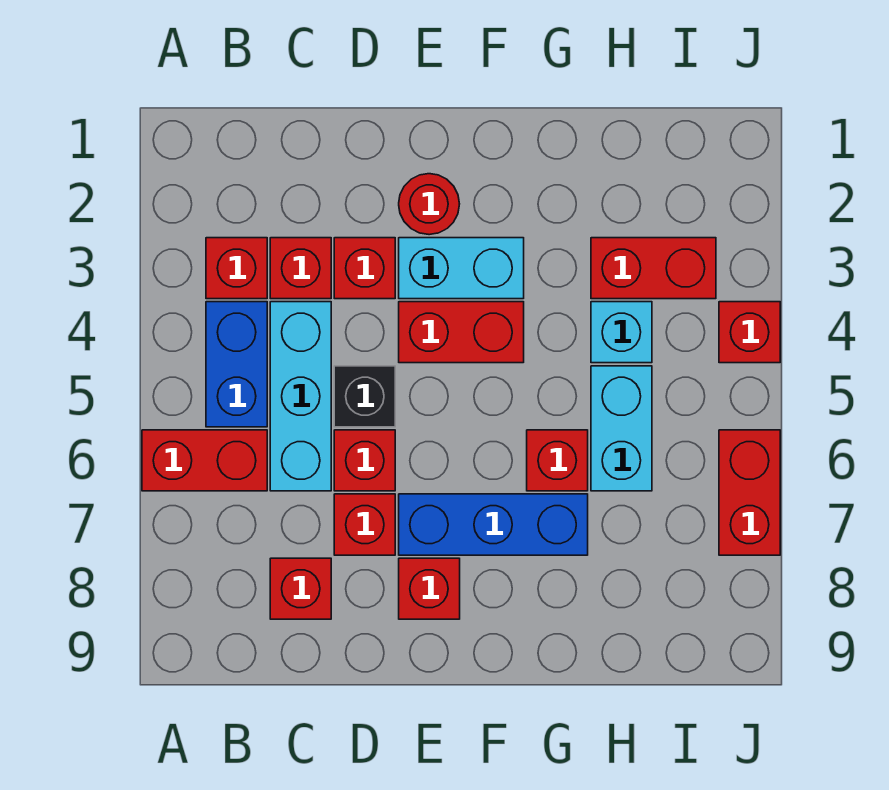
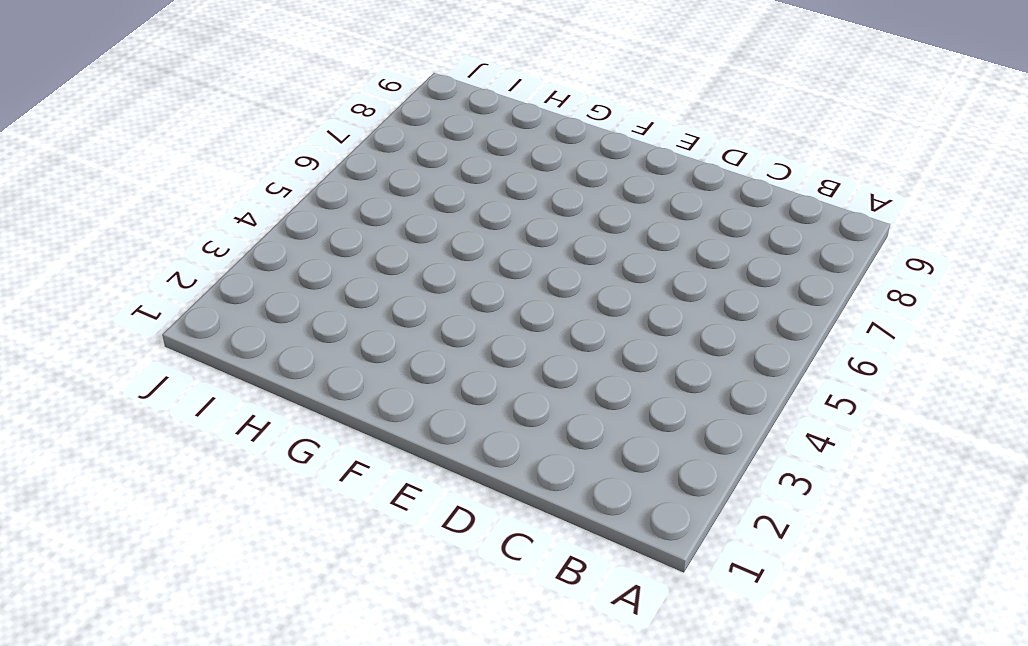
none -> red 1x2 brick [142,430,267,491]
none -> red 1x1 brick [206,238,267,299]
none -> blue 1x2 brick [206,302,267,427]

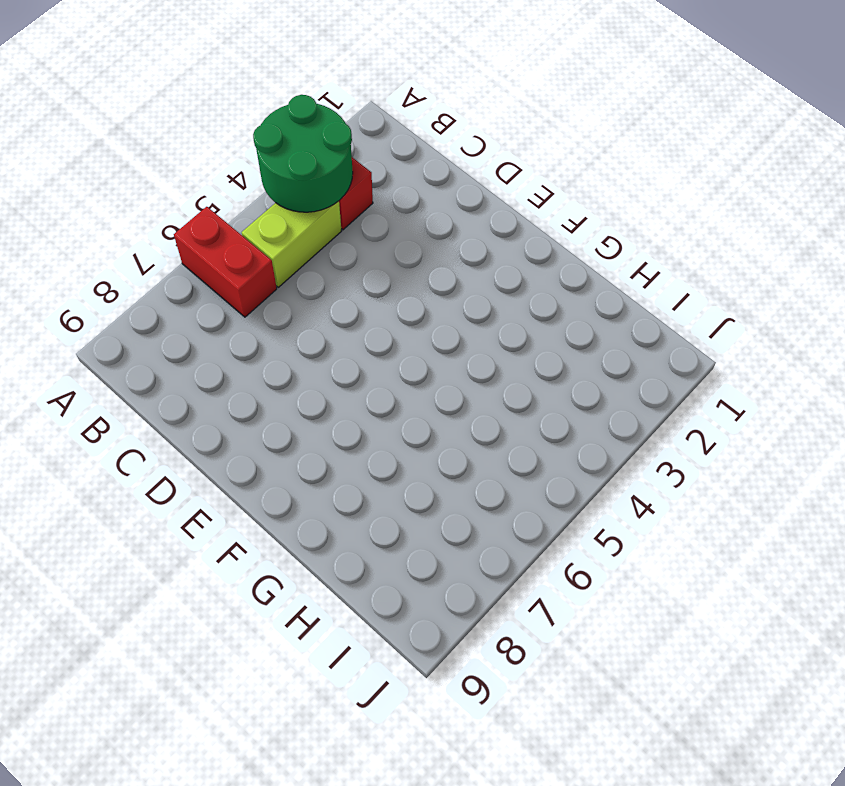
green 2x2 round brick [253,95,353,212] -> none
lime 1x2 brick [242,201,341,287] -> blue 1x2 brick [206,302,267,427]
none -> red 1x1 brick [270,238,331,299]
none -> cyan 1x3 brick [270,302,331,491]
none -> red 1x1 brick [270,558,331,619]

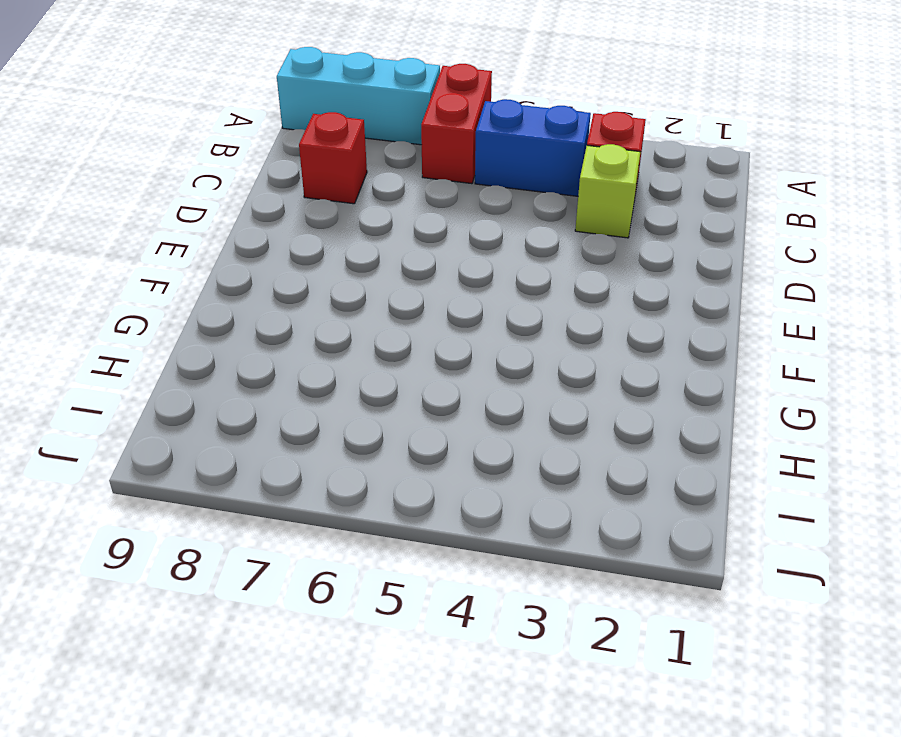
cyan 1x3 brick [277,47,440,145] -> cyan 1x3 brick moved to [270,302,331,491]
lime 1x1 brick [575,144,640,238] -> red 1x1 brick [270,238,331,299]
none -> red 1x1 brick [334,238,395,299]
none -> black 1x1 brick [334,366,395,427]
none -> red 1x1 brick [334,430,395,491]

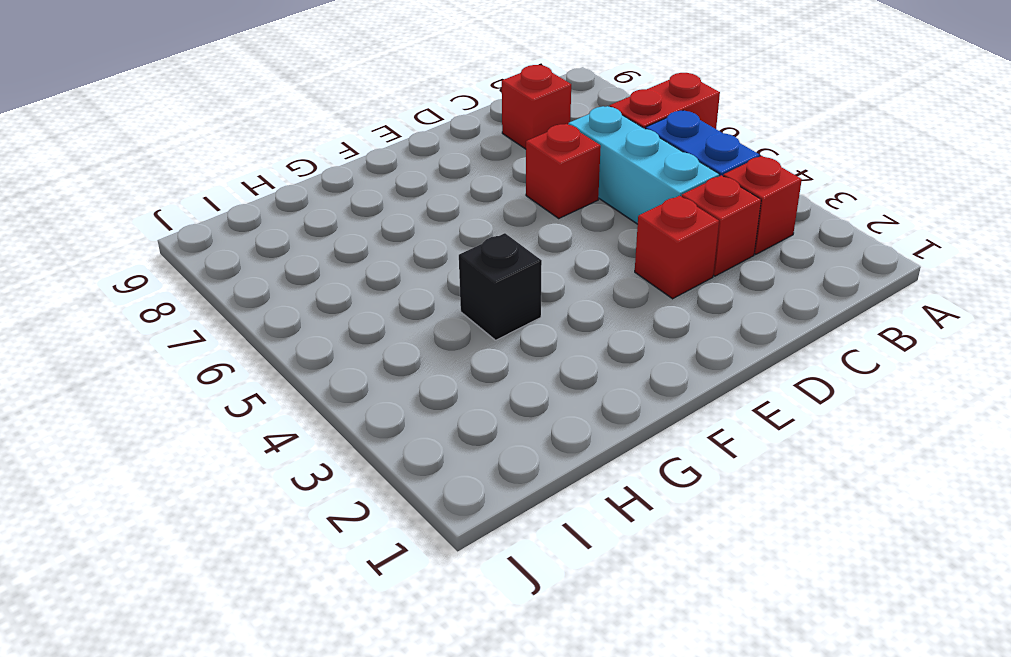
black 1x1 brick [459,233,542,340] -> black 1x1 brick moved to [334,366,395,427]
none -> red 1x1 brick [334,494,395,555]
none -> red 1x1 round brick [399,174,459,235]
none -> cyan 1x2 brick [399,238,524,299]

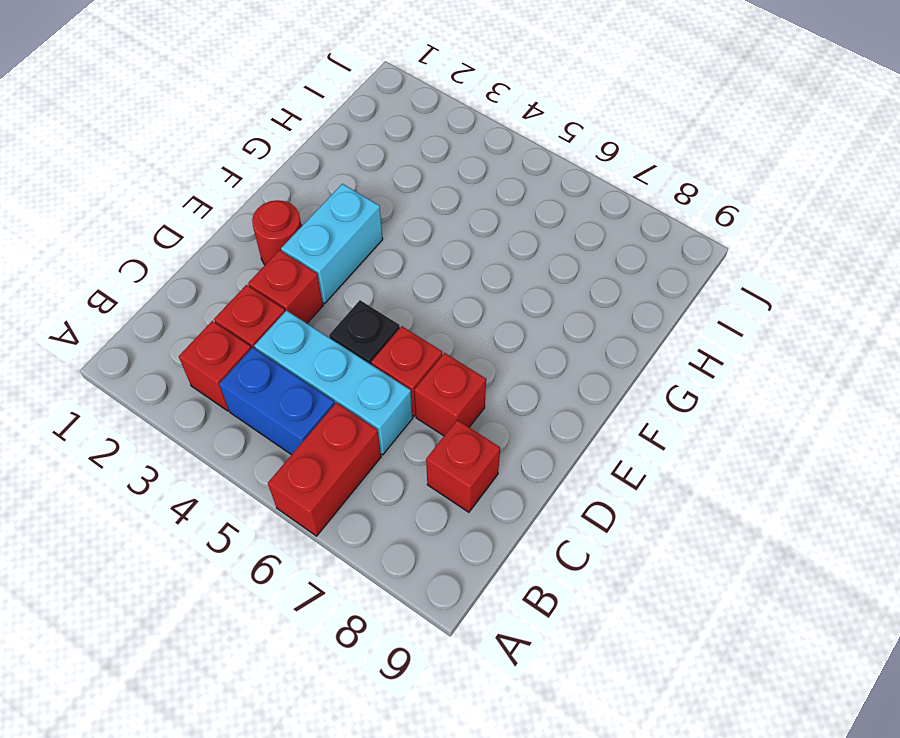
none -> red 1x2 brick [399,302,524,363]
none -> blue 1x3 brick [399,494,588,555]
none -> red 1x1 brick [399,558,460,619]

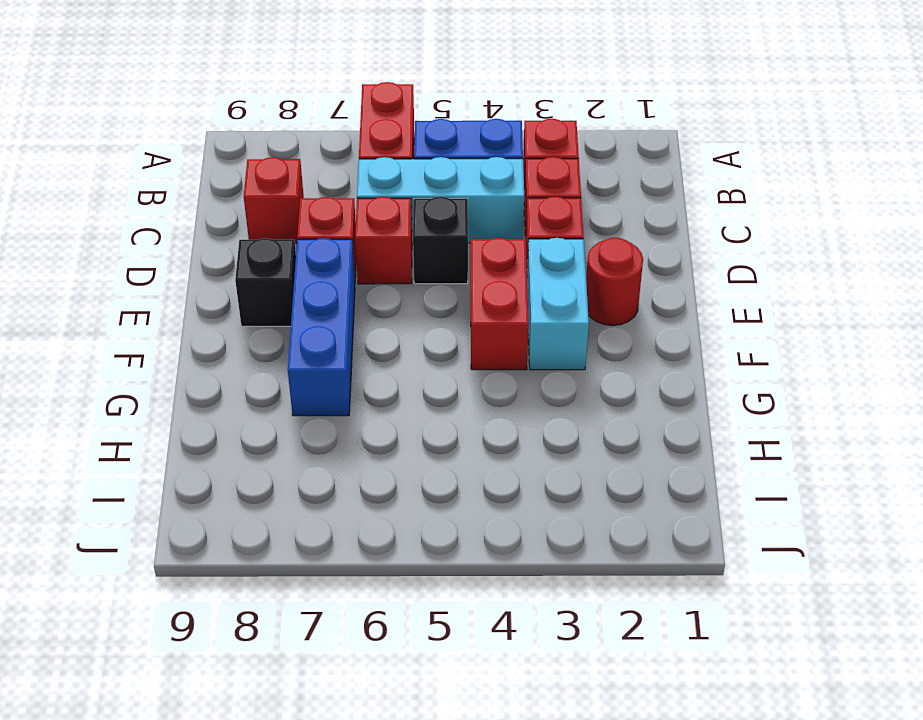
black 1x1 brick [235,238,296,326] -> red 1x1 brick [399,558,460,619]
none -> red 1x1 brick [527,430,588,491]
none -> red 1x2 brick [591,238,716,299]
none -> cyan 1x1 brick [591,302,652,363]

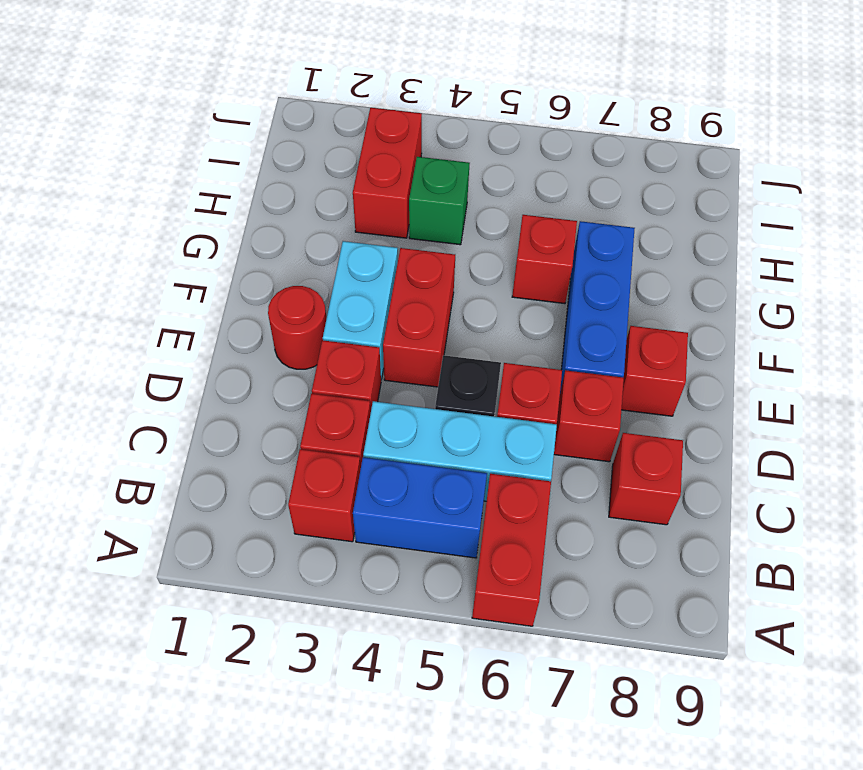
green 1x1 brick [409,157,470,245] -> cyan 1x1 brick [591,302,652,363]
none -> cyan 1x2 brick [591,366,652,491]
none -> red 1x1 brick [719,302,780,363]
none -> red 1x2 brick [719,430,780,555]

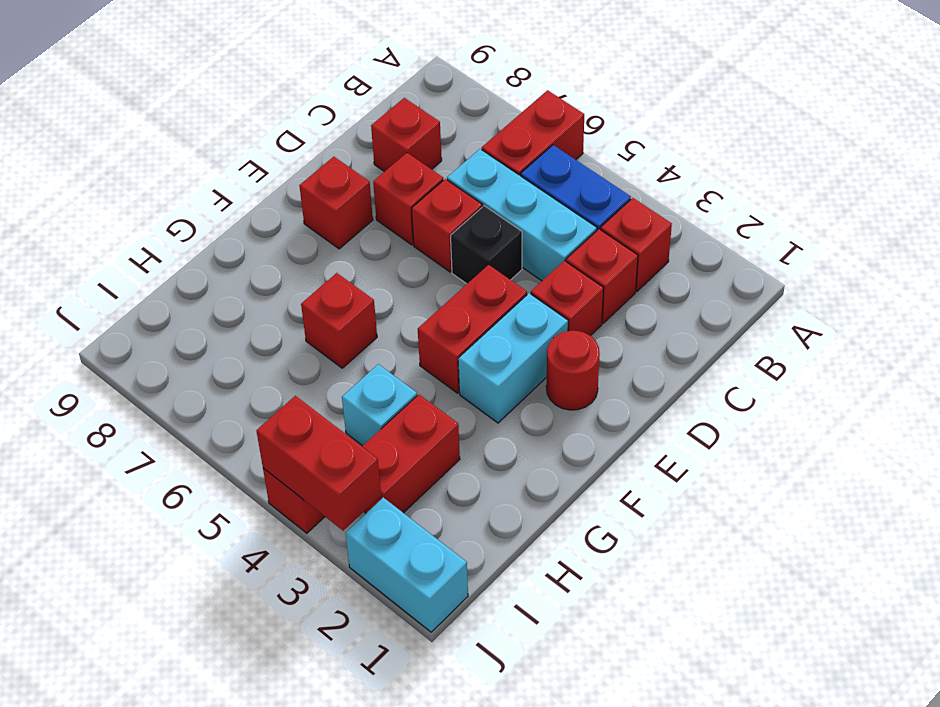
cyan 1x2 brick [345,498,468,632] -> cyan 1x2 brick moved to [591,366,652,491]
red 1x2 brick [256,396,381,531] -> red 1x2 brick moved to [719,430,780,555]
none -> blue 1x3 brick [399,494,588,555]

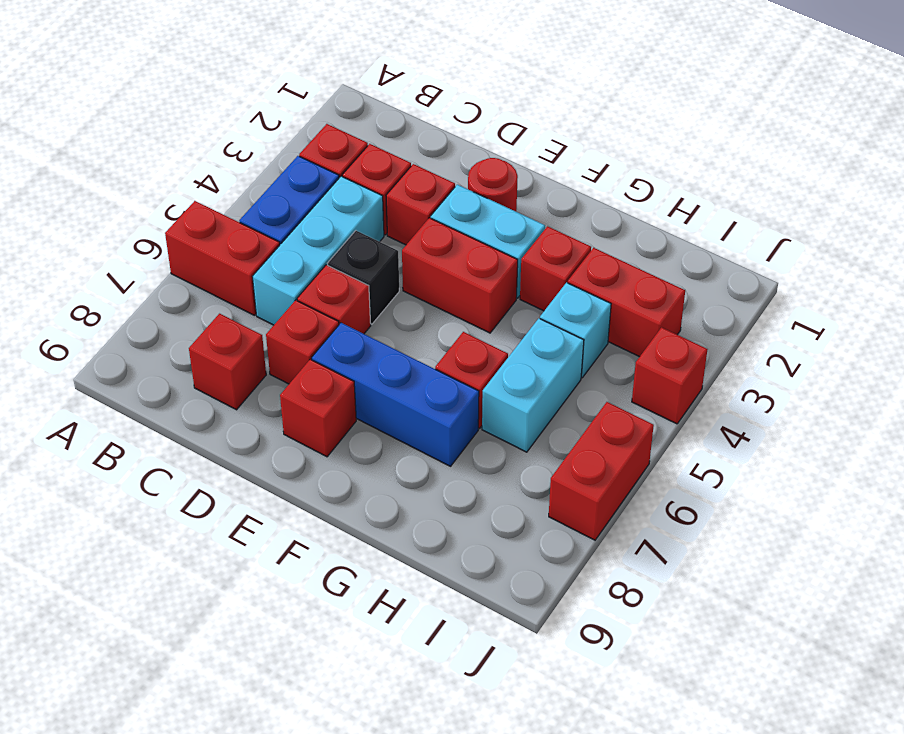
red 1x1 brick [520,226,591,311] -> none

